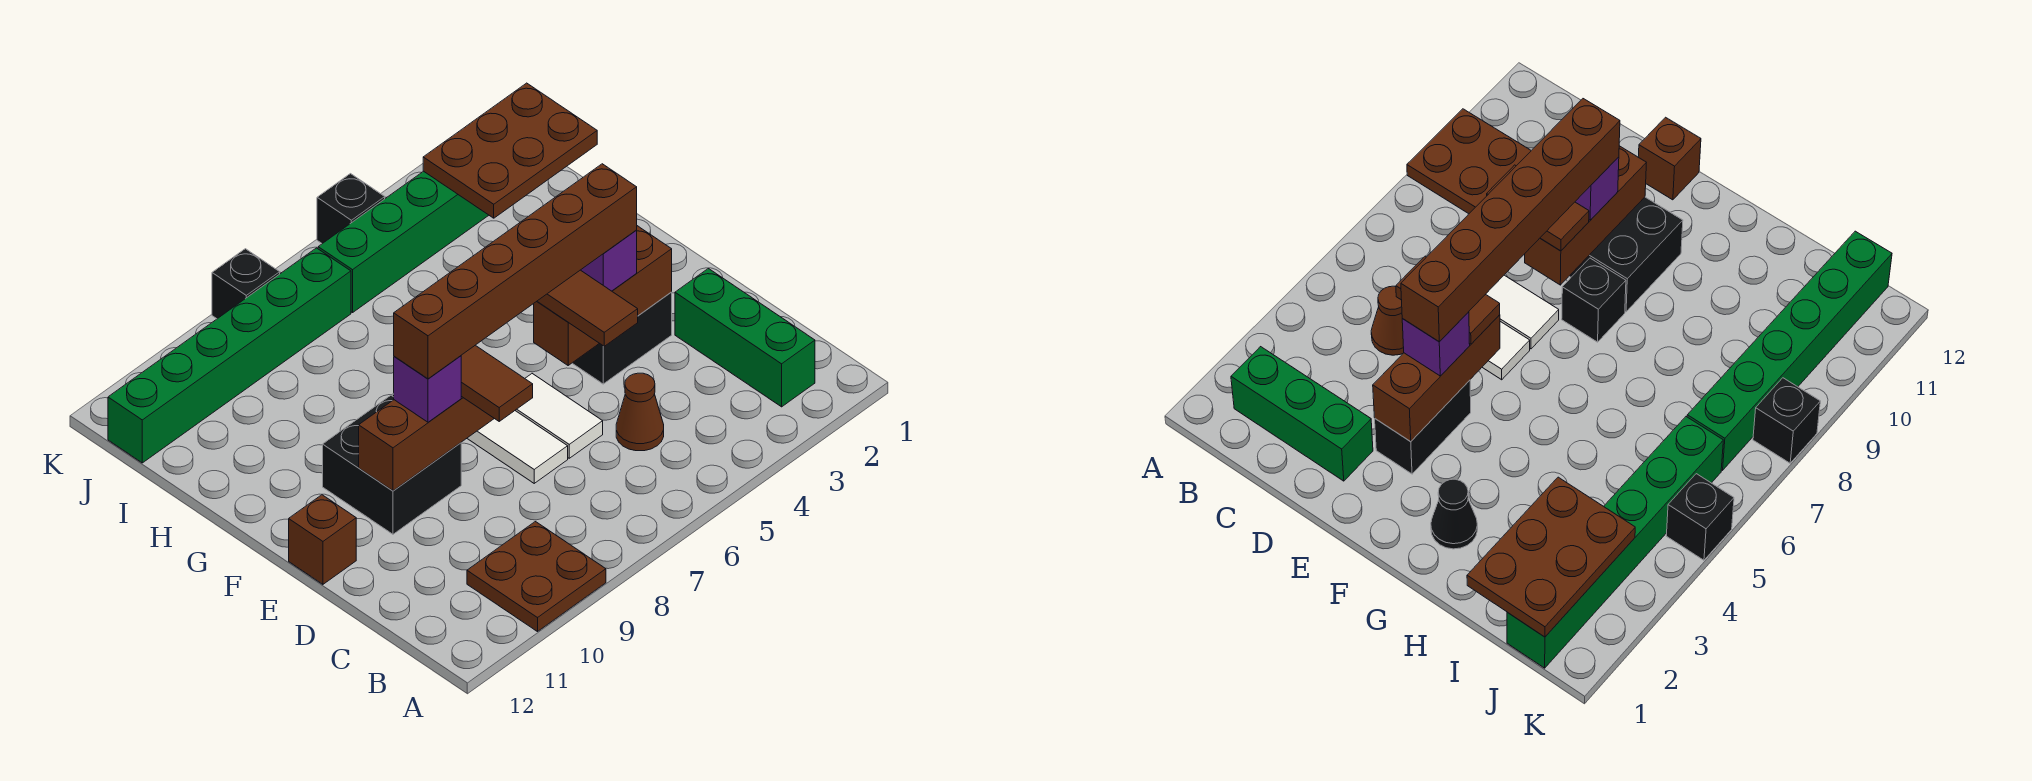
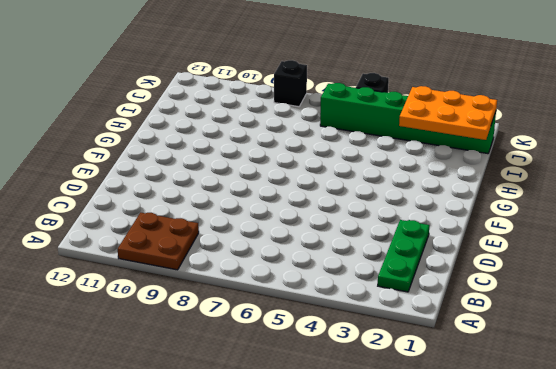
green 1x3 plate [378,220,429,292] -> green 1x3 brick [675,269,815,407]
orange 2x3 plate [399,86,497,140] -> brown 2x3 plate [423,83,597,218]
none -> brown 1x1 cone [616,373,664,451]
none -> white 1x2 tile [515,374,603,458]
none -> white 1x2 tile [467,411,568,483]

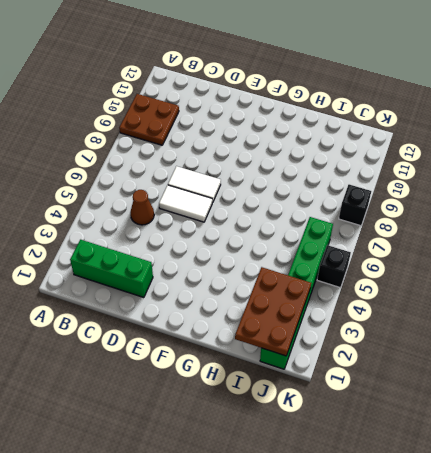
none -> black 1x2 brick [572,293,672,384]
none -> black 2x2 brick [323,395,461,534]
none -> brown 1x1 brick [289,495,356,584]

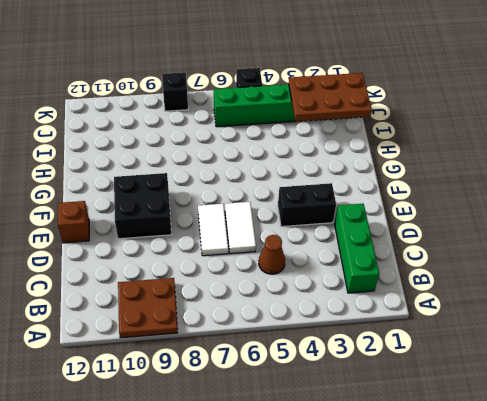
none -> black 1x1 brick [1562,258,1626,342]
none -> black 1x1 cone [1431,479,1478,549]
none -> green 1x6 brick [108,248,351,463]

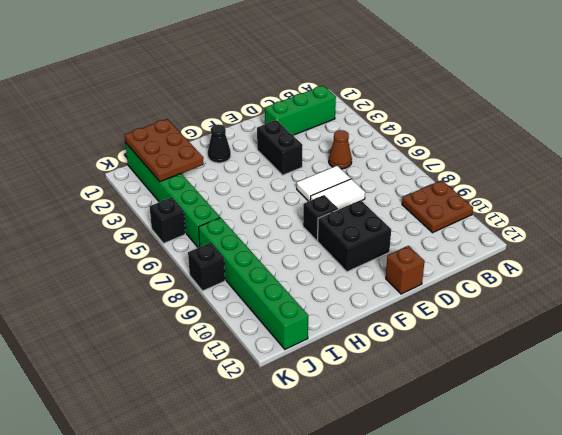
none -> brown 1x3 brick [534,226,672,365]
none -> brown 1x3 brick [359,396,494,491]
none -> brown 1x2 tile [537,270,638,346]

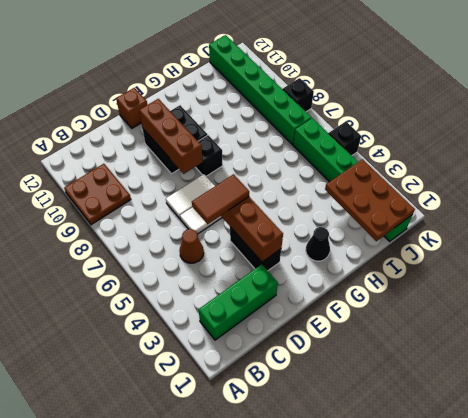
none -> brown 1x2 tile [461,345,533,421]
none -> purple 1x1 brick [581,231,637,291]
none -> purple 1x1 brick [394,356,461,422]

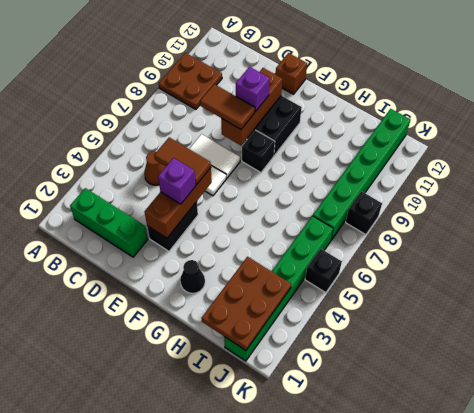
none -> brown 1x6 brick [394,164,637,379]

